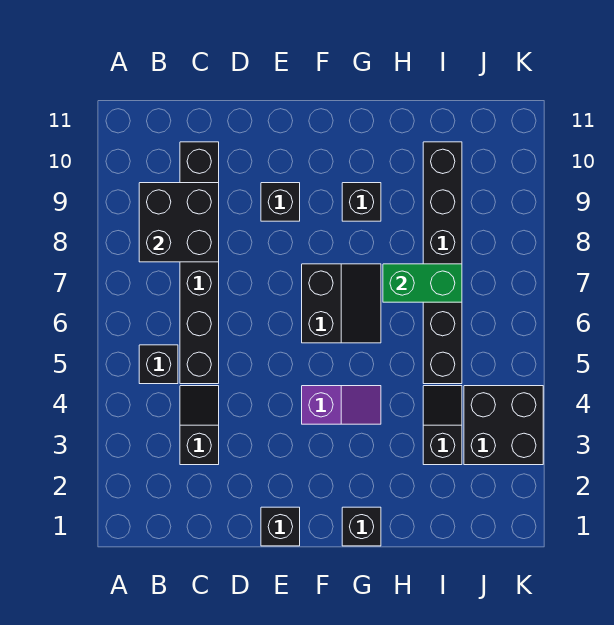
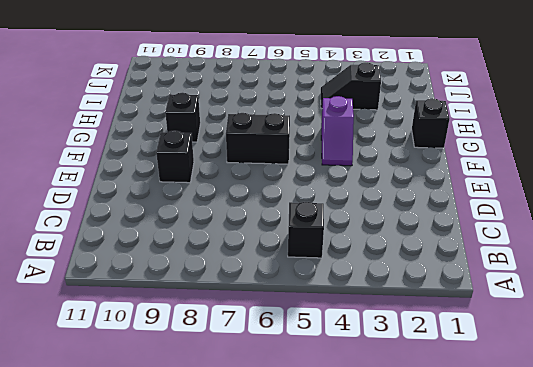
purple 1x2 slope [321,96,354,166] -> purple 1x2 slope turned to [302,386,381,424]
none -> black 1x2 slope [180,386,219,465]
none -> black 1x6 brick [180,142,219,384]
none -> black 1x1 brick [261,507,300,546]

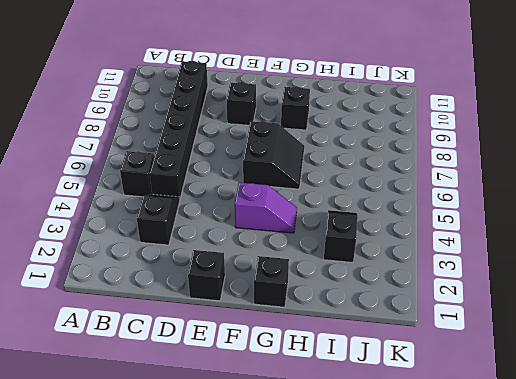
none -> black 1x6 brick [423,142,462,384]
none -> black 2x2 brick [464,386,543,465]
none -> black 2x2 brick [139,183,219,262]

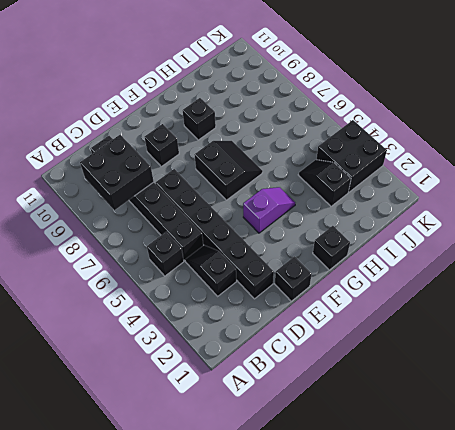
black 1x6 brick [156,169,274,299] -> black 1x6 brick moved to [423,142,462,384]
none -> green 1x2 brick [383,264,462,302]

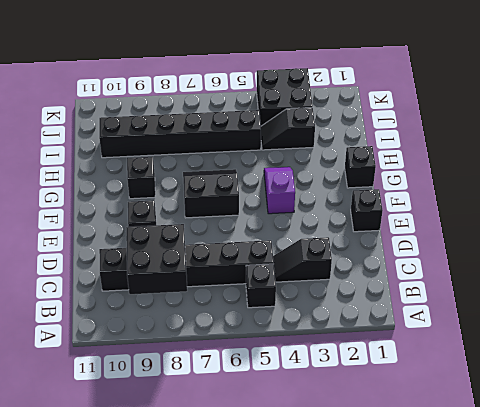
none -> green 1x2 brick [383,264,462,302]

